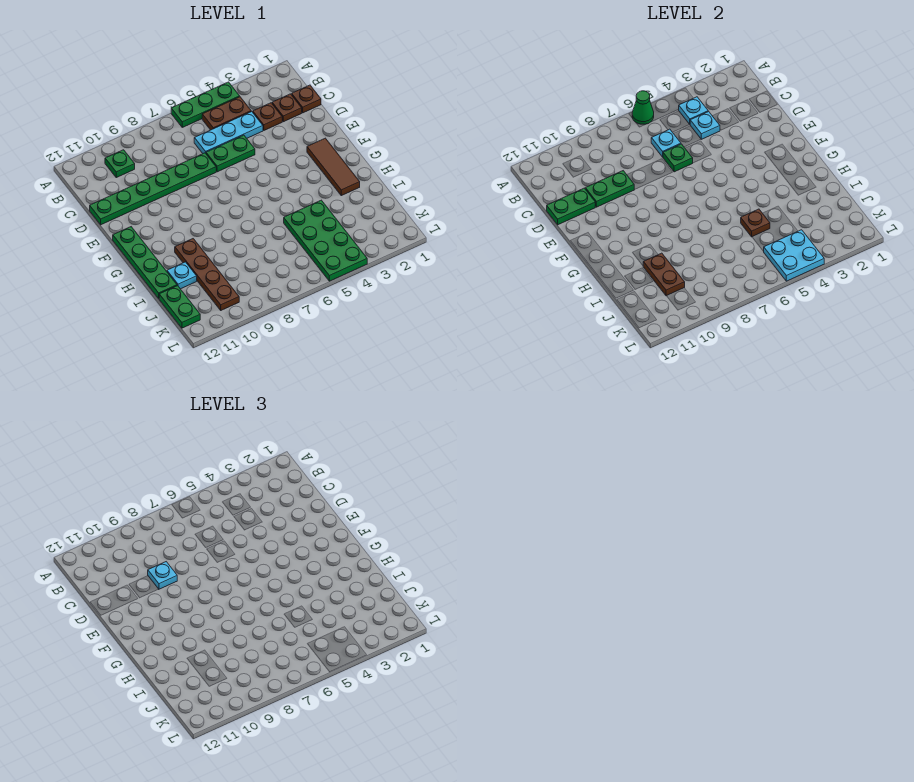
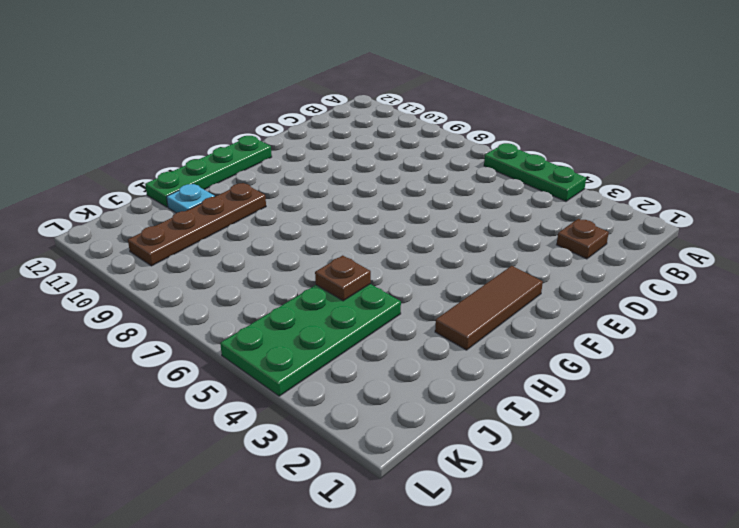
none -> brown 1x2 plate [202,97,251,130]
none -> green 1x1 plate [105,150,135,178]
none -> brown 1x1 plate [292,85,321,113]

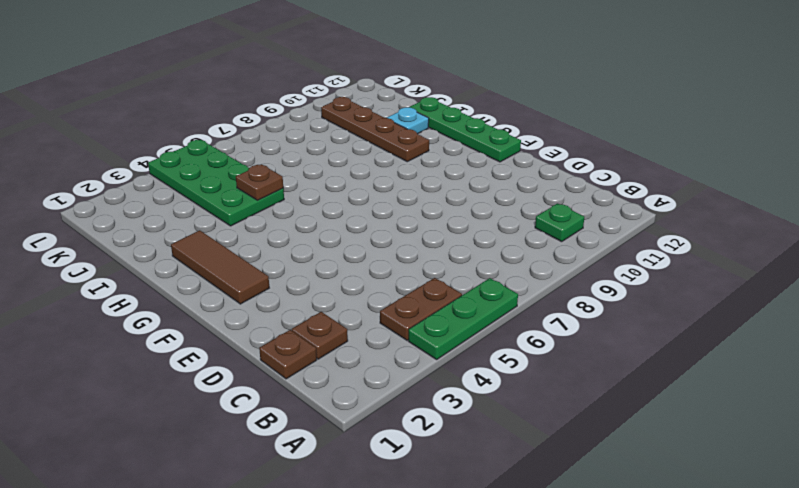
none -> brown 1x1 plate [253,103,282,130]
none -> cyan 1x3 plate [194,111,263,153]
none -> green 1x2 plate [206,135,255,172]

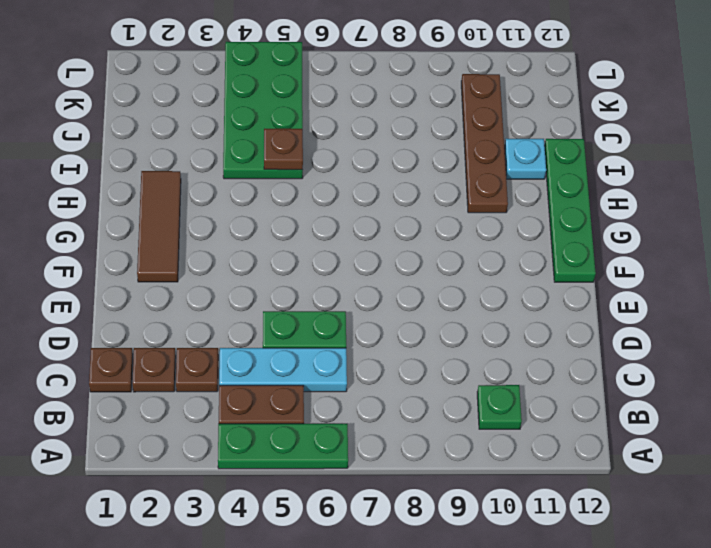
none -> green 1x6 plate [90,153,216,225]
none -> green 1x2 plate [159,286,200,328]
none -> green 1x1 cone [632,91,654,124]

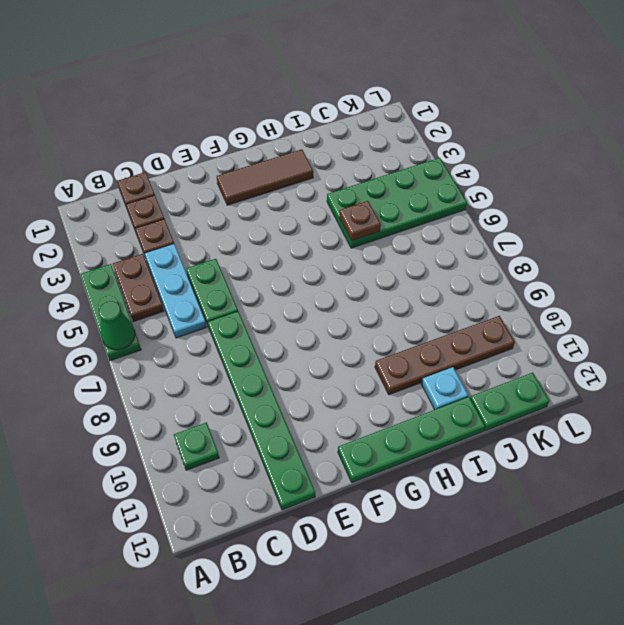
none -> cyan 1x1 plate [678,97,708,124]
none -> cyan 1x1 plate [690,111,720,139]
none -> cyan 1x1 plate [651,129,681,157]

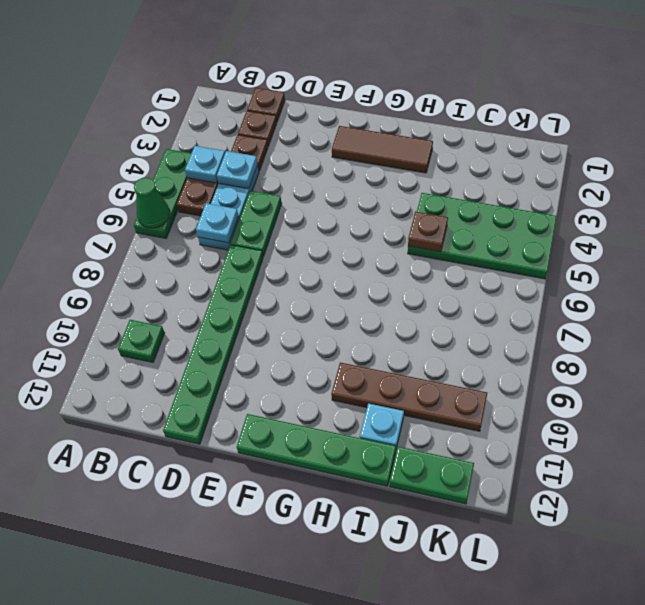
none -> green 1x1 plate [663,144,693,172]
none -> green 1x2 plate [585,171,634,207]
none -> green 1x2 plate [547,188,595,225]

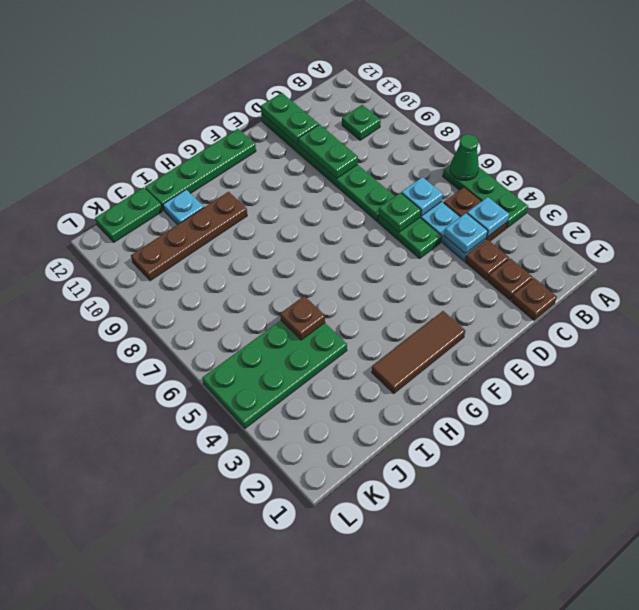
none -> brown 1x2 plate [643,253,685,296]
none -> cyan 2x2 plate [763,230,824,281]
none -> cyan 1x1 plate [148,562,177,589]

